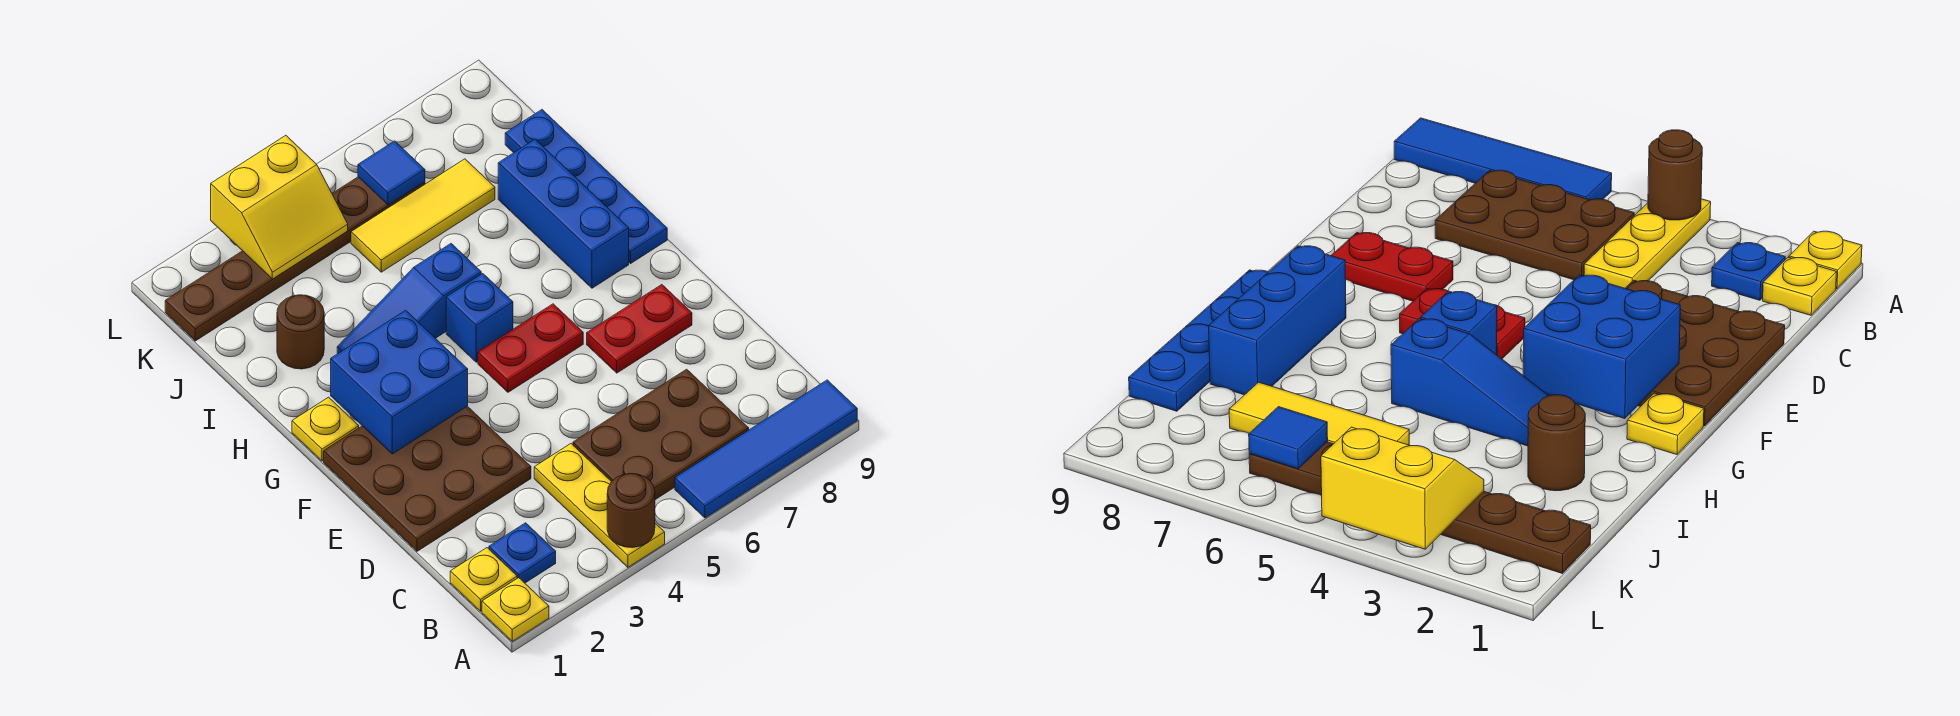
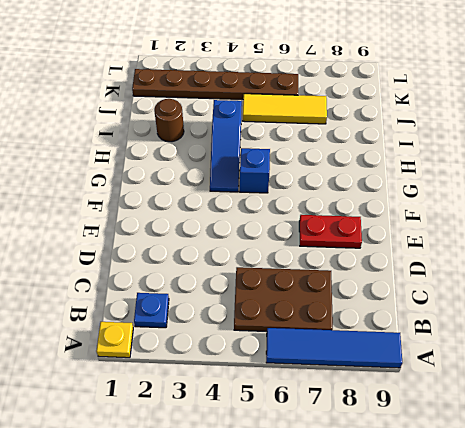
blue 1x3 slope [210,100,242,192] -> blue 1x3 slope turned to [337,244,481,353]
none -> yellow 1x3 plate [534,444,665,567]
none -> yellow 1x1 plate [450,548,517,611]
none -> brown 3x3 plate [324,406,531,551]

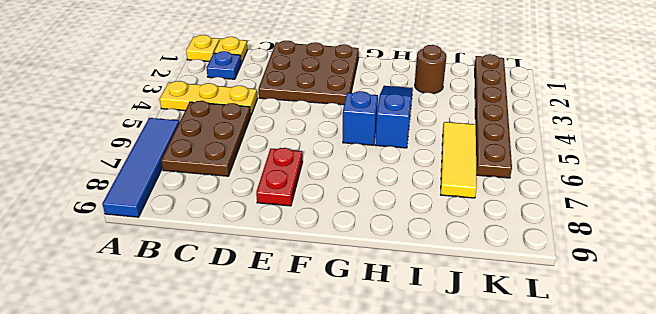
none -> red 1x2 plate [478,304,583,392]
none -> yellow 1x1 plate [292,397,359,461]
none -> blue 1x3 brick [498,139,629,288]

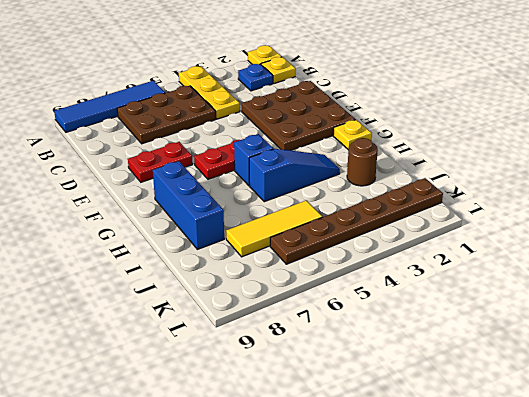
none -> blue 1x4 plate [505,110,667,263]
none -> brown 1x1 round brick [607,474,655,548]
none -> blue 2x2 brick [331,310,468,454]

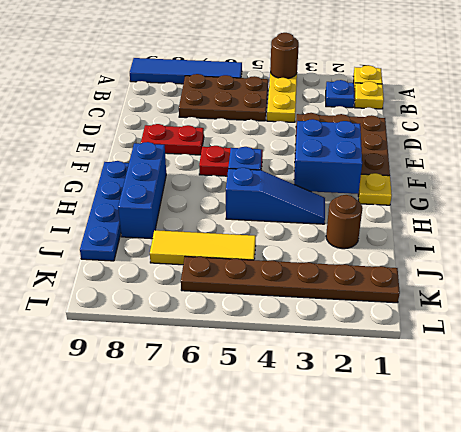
none -> yellow 2x2 slope [211,135,348,279]
none -> blue 1x1 tile [358,141,425,205]

